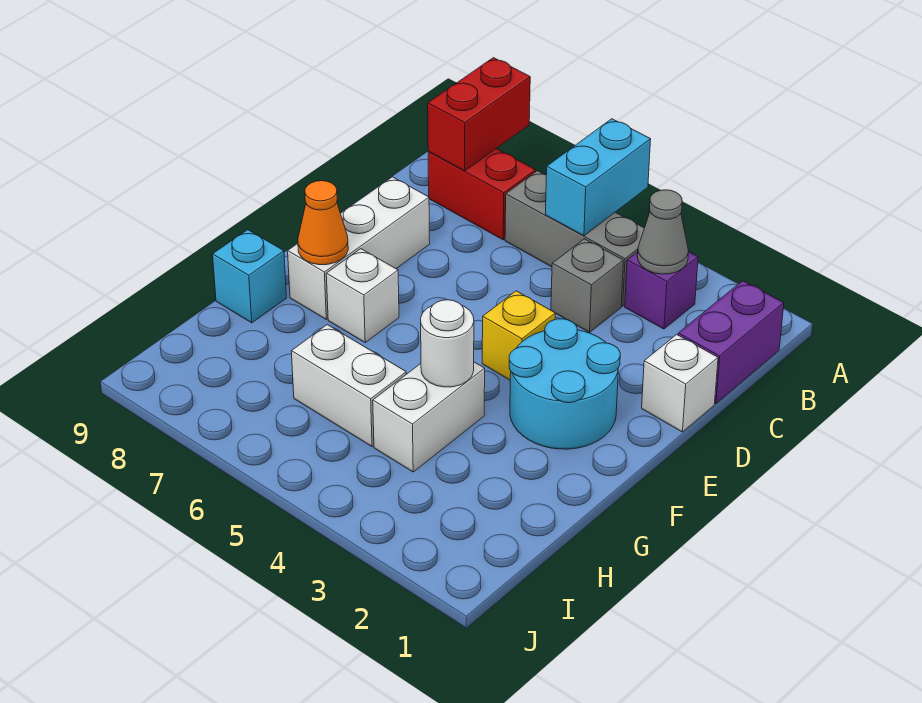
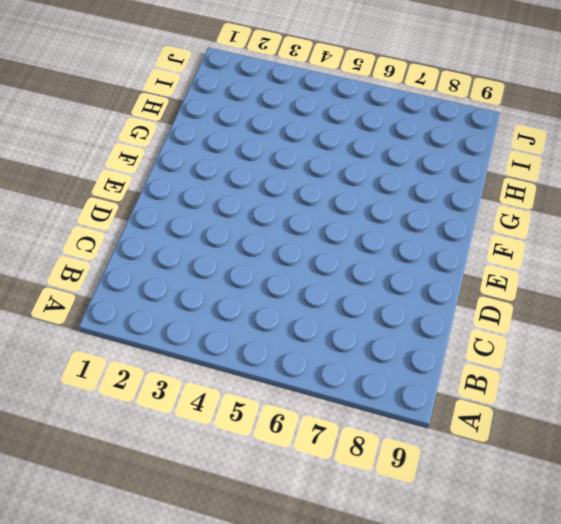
none -> purple 1x2 brick [678,281,784,404]
none -> purple 1x1 brick [625,252,698,329]
none -> grey 1x3 brick [505,171,644,306]

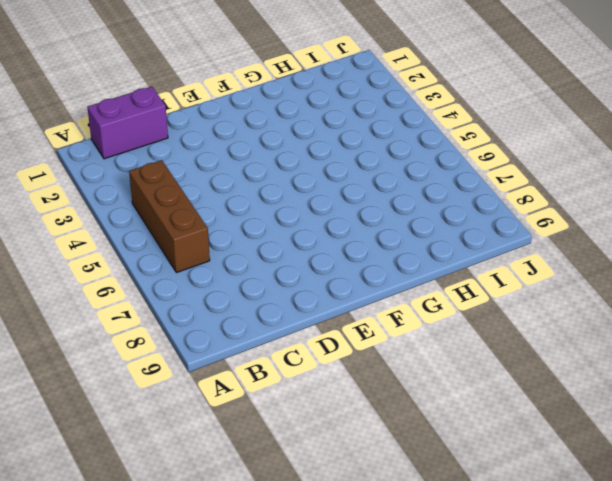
brown 1x3 brick [129,160,210,273] -> grey 1x3 brick [505,171,644,306]
none -> purple 1x1 brick [625,252,698,329]
none -> red 1x2 brick [428,149,536,240]
none -> grey 1x1 brick [551,239,623,332]

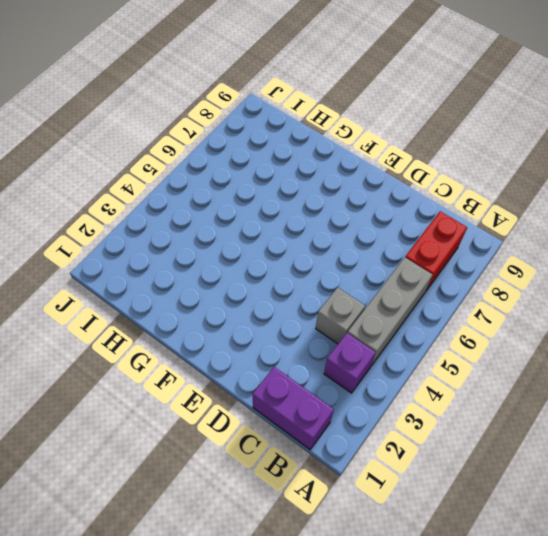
none -> white 1x1 brick [642,335,718,432]
none -> white 1x3 brick [288,177,430,319]
none -> cyan 2x2 round brick [509,319,620,449]

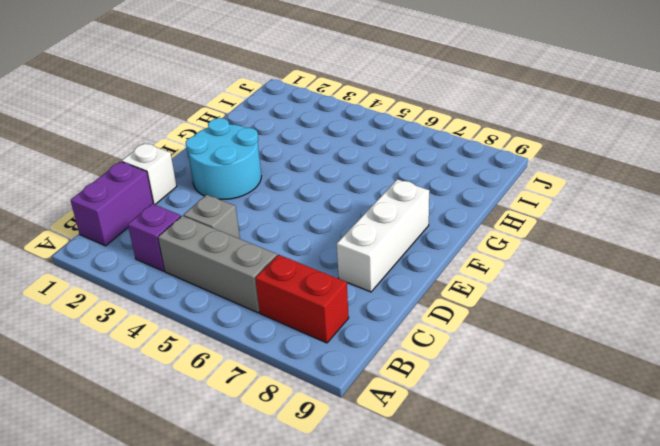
none -> yellow 1x1 brick [482,291,555,380]
none -> white 1x1 brick [326,249,399,342]
none -> white 1x2 brick [373,362,485,472]

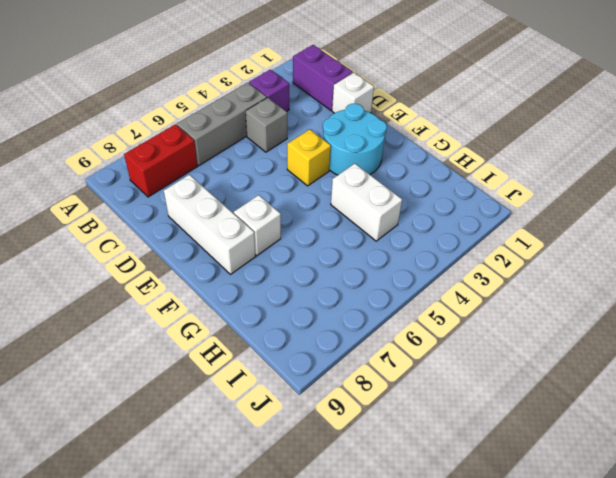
none -> cyan 1x1 brick [213,230,286,323]
none -> white 1x2 brick [291,325,406,447]
none -> cyan 1x2 brick [546,119,651,236]

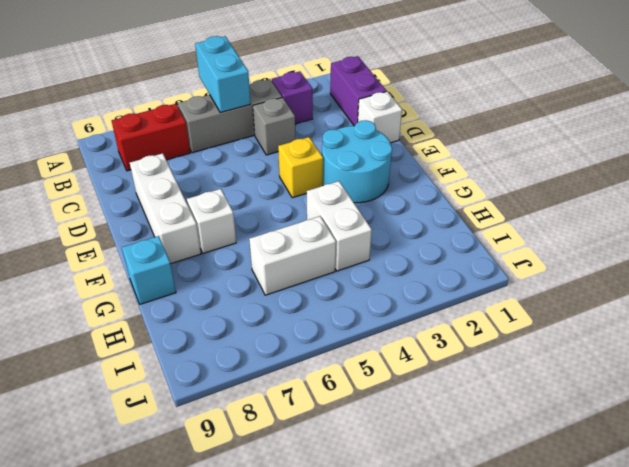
none -> red 1x2 brick [428,58,530,171]
none -> grey 1x1 cone [637,190,689,274]
none -> orange 1x1 cone [298,181,348,265]

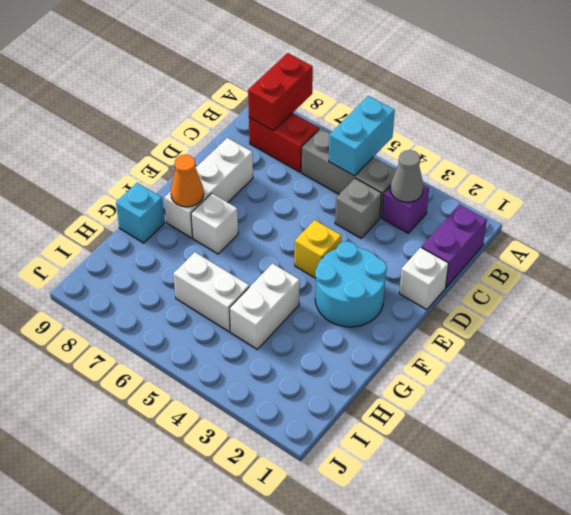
none -> white 1x1 round brick [421,300,474,387]

